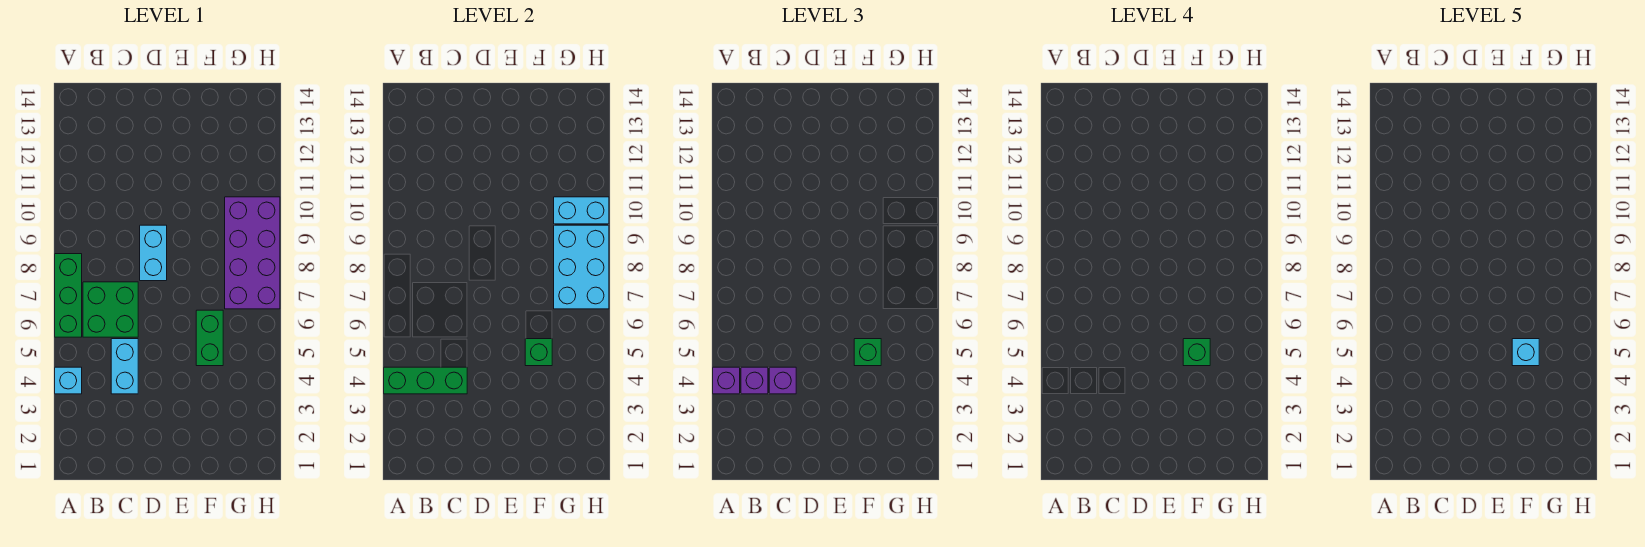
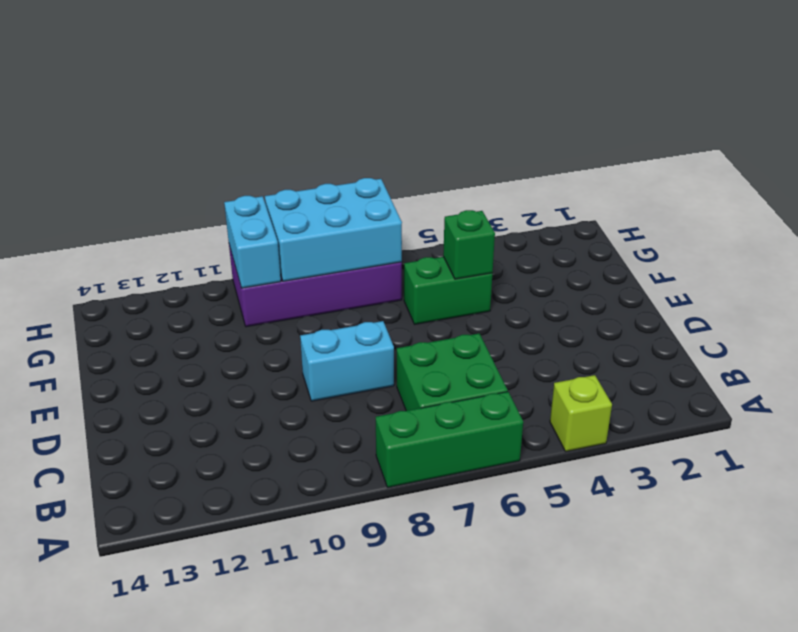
lime 1x1 brick [550,375,612,452] -> cyan 1x1 brick [55,367,82,394]
none -> cyan 1x2 brick [111,339,138,394]
none -> green 1x3 brick [384,367,467,394]
none -> purple 1x1 brick [713,367,740,394]

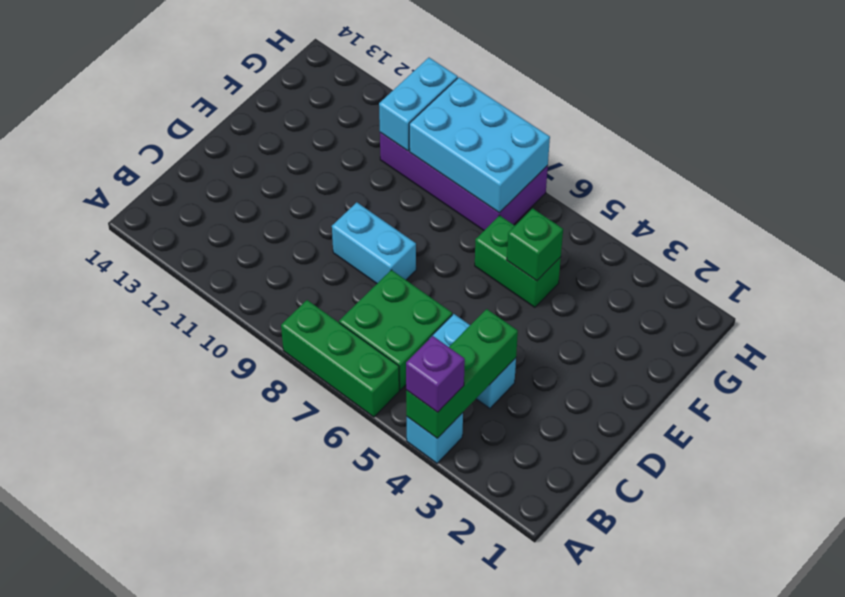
none -> purple 1x1 brick [741,367,768,394]
none -> purple 1x1 brick [769,367,796,394]
none -> green 1x1 brick [854,339,881,366]

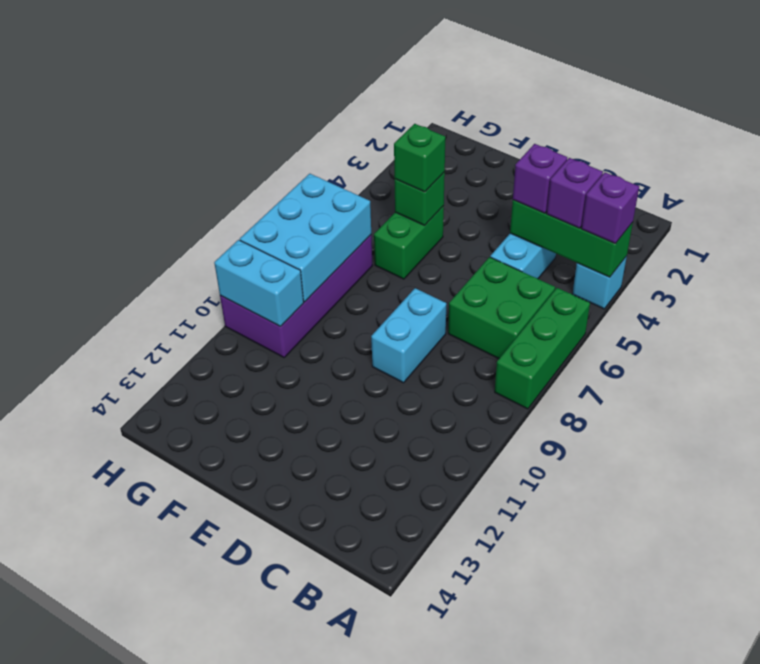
none -> green 1x1 brick [1183,339,1210,366]
none -> cyan 1x1 brick [1512,339,1539,366]

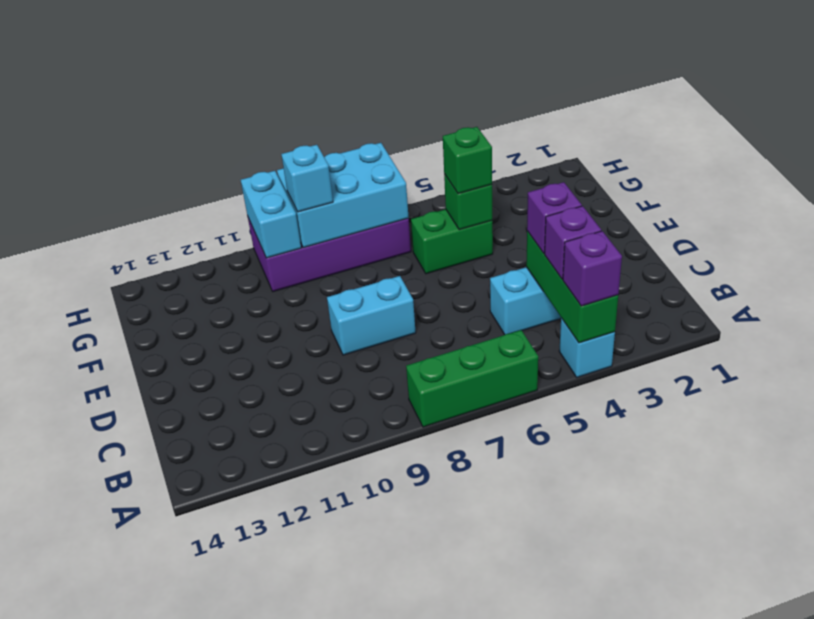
cyan 1x1 brick [281,145,333,212] -> cyan 1x1 brick moved to [1512,339,1539,366]
none -> green 2x2 brick [83,282,138,337]
none -> green 1x1 brick [1183,339,1210,366]

